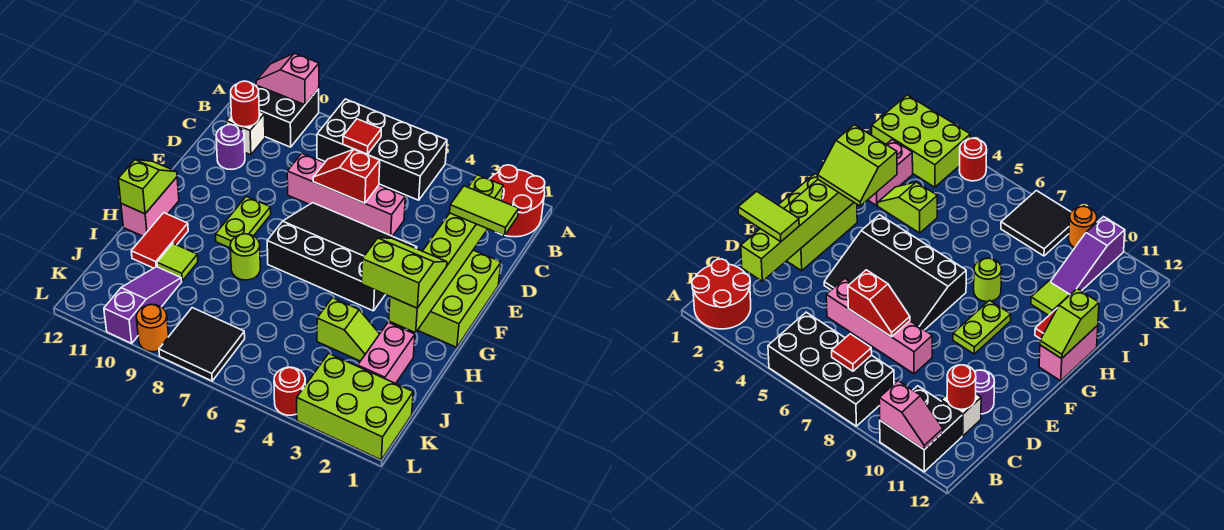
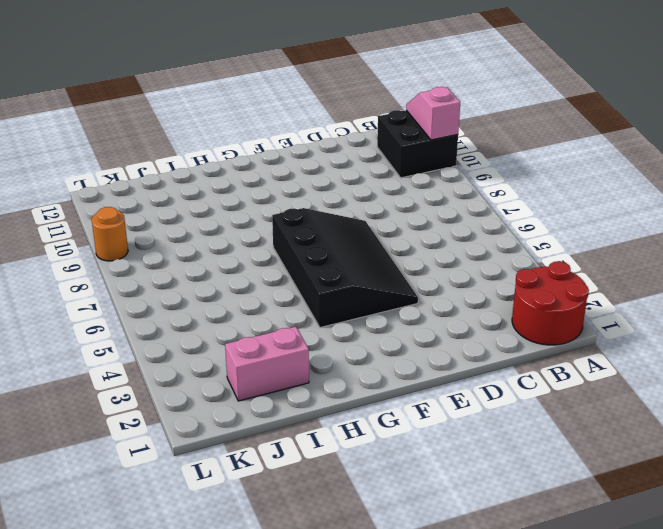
none -> black 2x4 brick [317,99,447,200]
none -> white 1x1 brick [226,111,265,155]
none -> pink 1x4 brick [287,153,405,236]

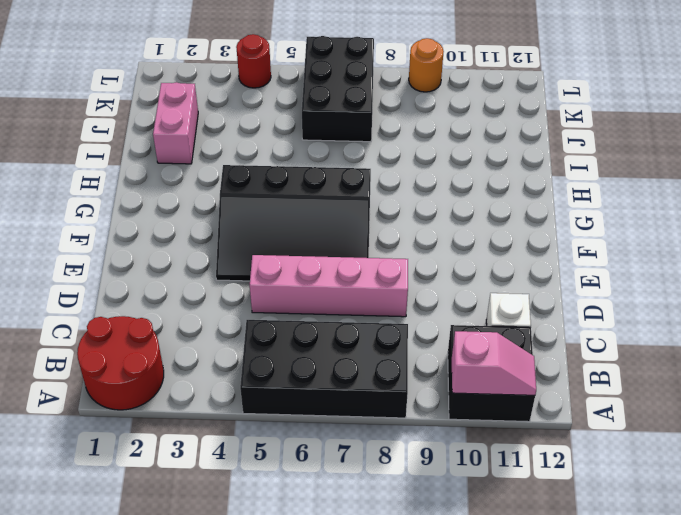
black 2x3 brick [302,36,374,142] -> black 2x2 tile [159,308,245,381]
none -> purple 1x1 round brick [216,125,245,169]
none -> lime 2x3 brick [418,250,501,347]
none -> lime 1x2 plate [216,197,271,248]

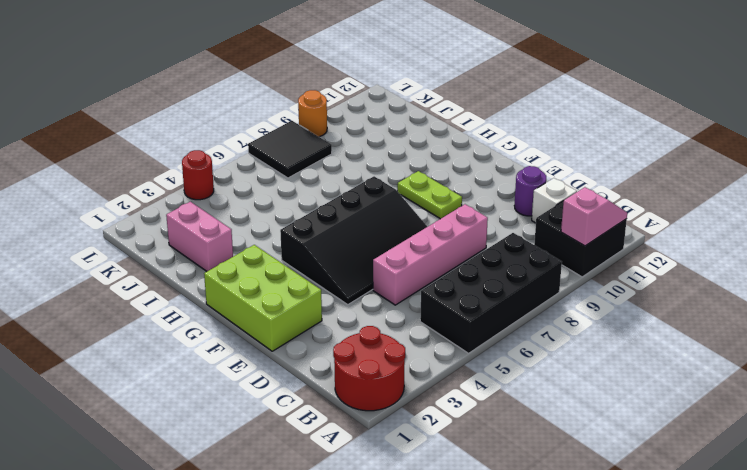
none -> pink 1x2 brick [121,177,179,236]
none -> lime 1x1 round brick [230,234,260,280]
none -> red 1x2 tile [131,213,188,268]

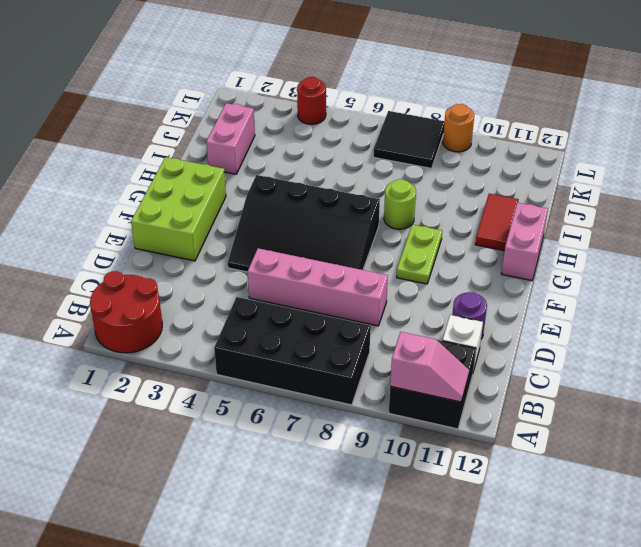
none -> lime 1x2 slope [317,298,379,361]
none -> lime 1x1 tile [157,244,198,281]
none -> purple 1x3 slope [104,267,182,343]

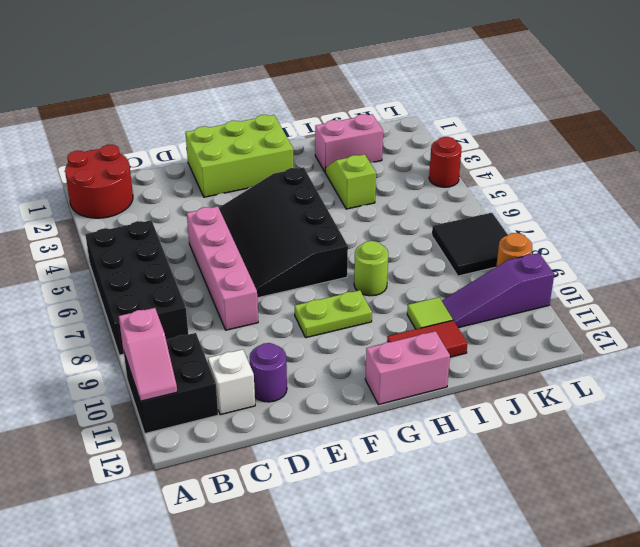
none -> lime 2x3 brick [297,354,413,460]
none -> red 1x1 tile [343,119,381,154]
none -> lime 1x6 brick [389,175,503,333]

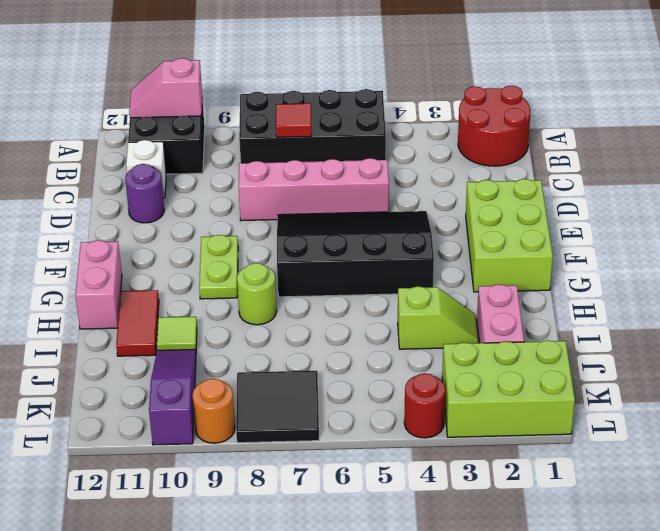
none -> lime 1x6 brick [389,175,503,333]
none -> red 1x1 round brick [231,81,259,127]
none -> red 1x2 slope [313,150,380,203]

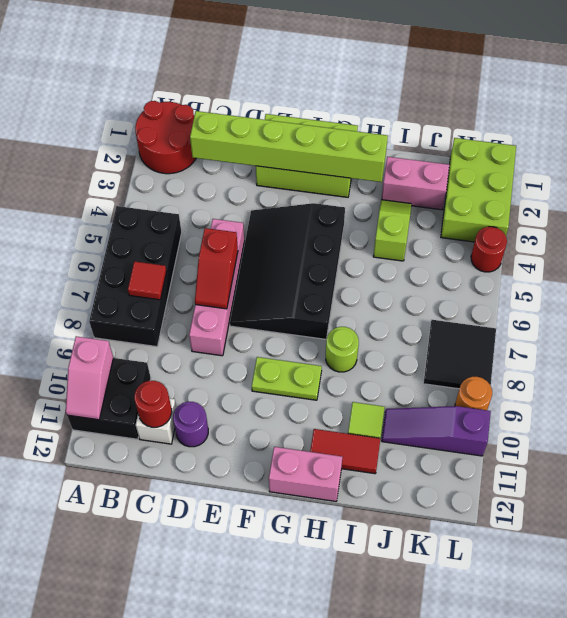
none -> lime 1x2 slope [118,160,177,214]
none -> lime 1x2 tile [450,186,519,236]
none -> lime 2x2 slope [362,238,447,308]

